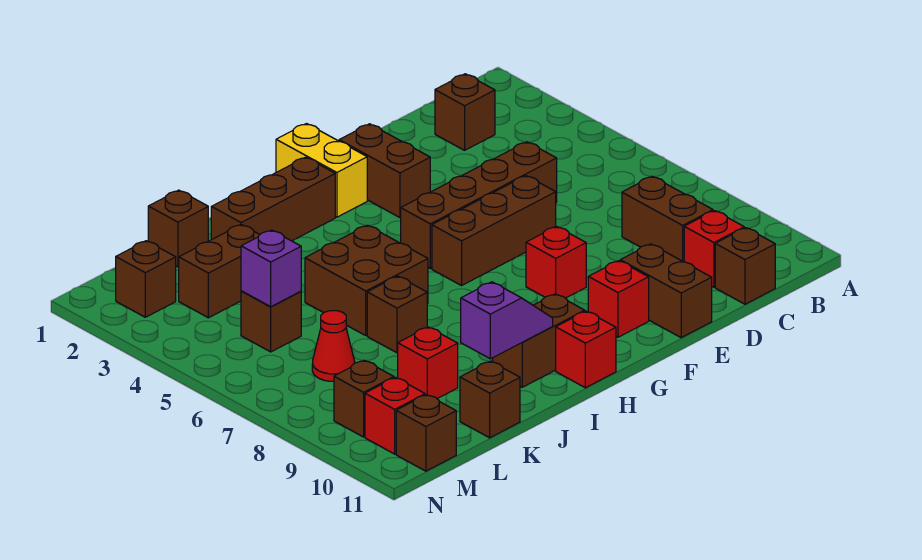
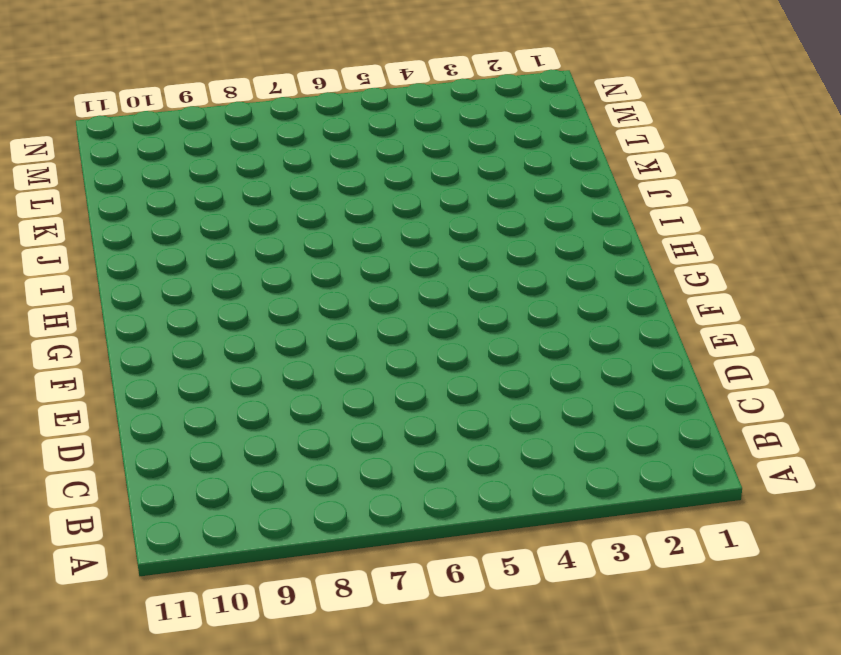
none -> brown 1x1 brick [435,74,495,150]
none -> brown 1x2 brick [622,176,713,262]
none -> red 1x1 brick [684,211,744,287]

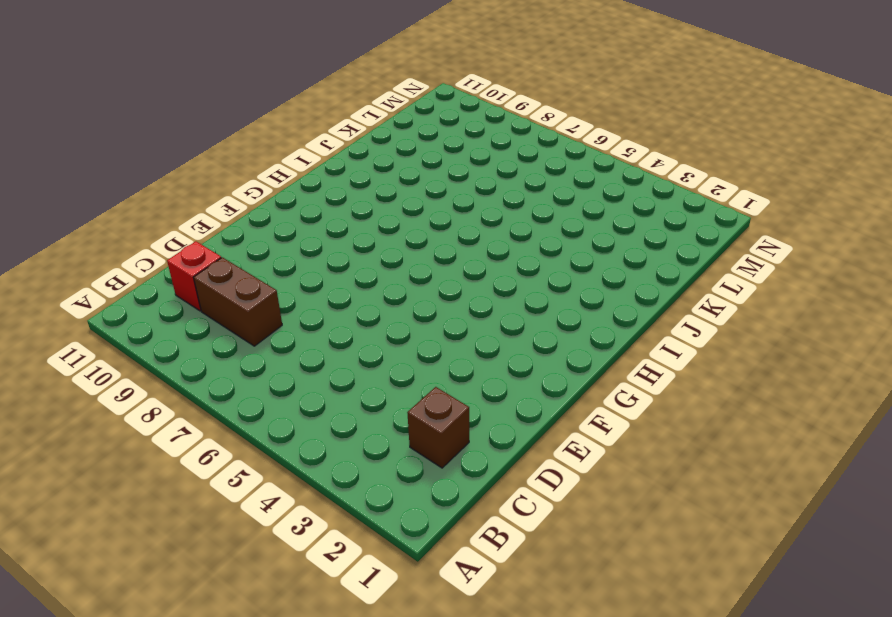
none -> brown 1x1 brick [715,228,775,304]
none -> brown 1x4 brick [401,142,557,268]
none -> brown 1x3 brick [432,176,556,286]

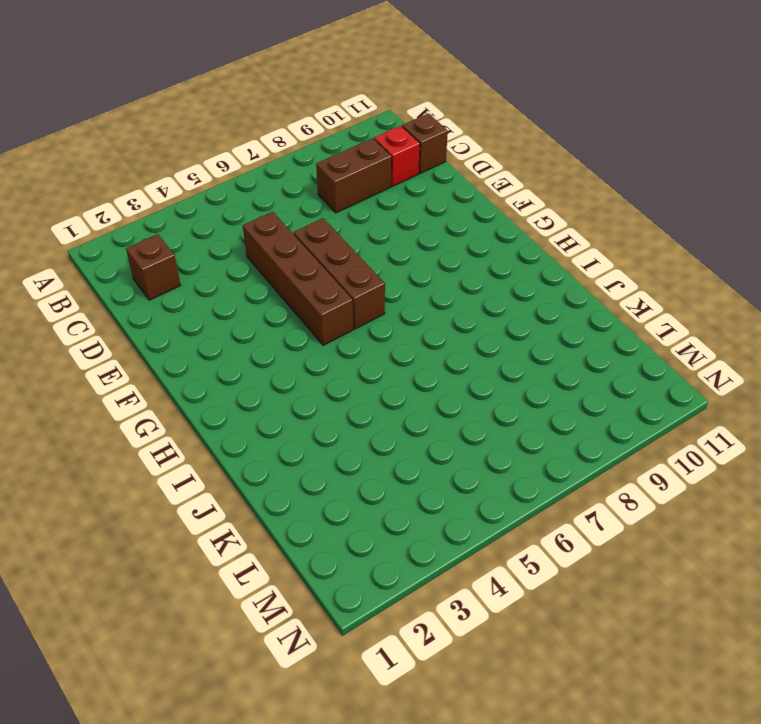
none -> brown 1x2 brick [620,244,712,338]
none -> brown 1x2 brick [339,124,430,218]
none -> red 1x1 brick [526,227,586,298]

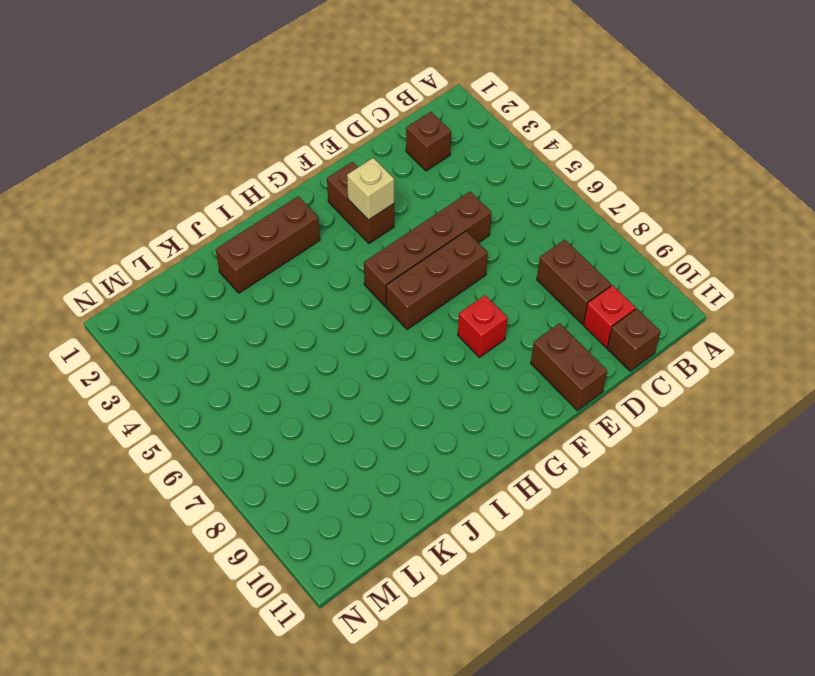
tan 1x1 brick [347,158,394,220] -> none
none -> red 1x1 brick [588,261,649,337]
none -> yellow 1x2 brick [276,124,367,217]
none -> brown 1x2 brick [493,294,585,387]

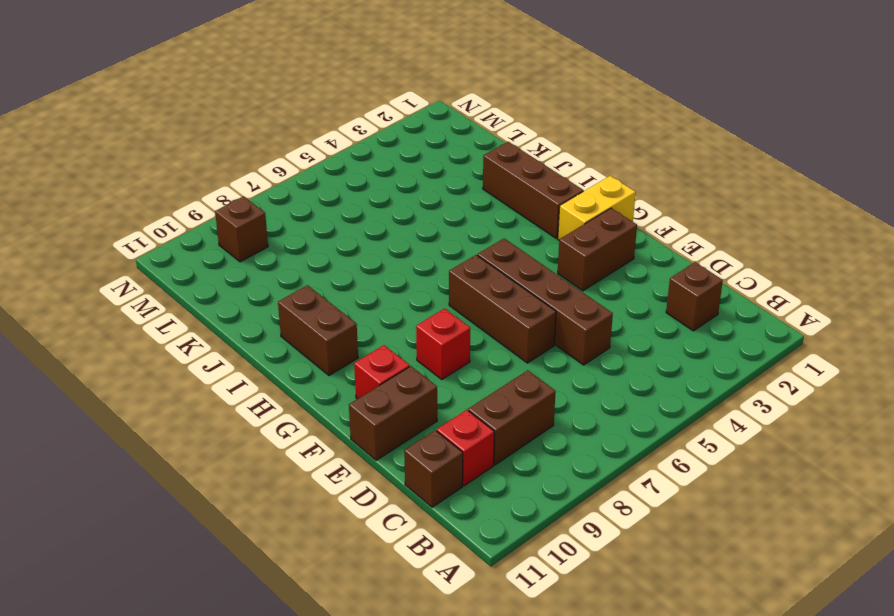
none -> red 1x1 brick [556,311,616,388]
none -> brown 2x2 brick [305,225,428,335]
none -> brown 1x1 brick [367,276,427,353]

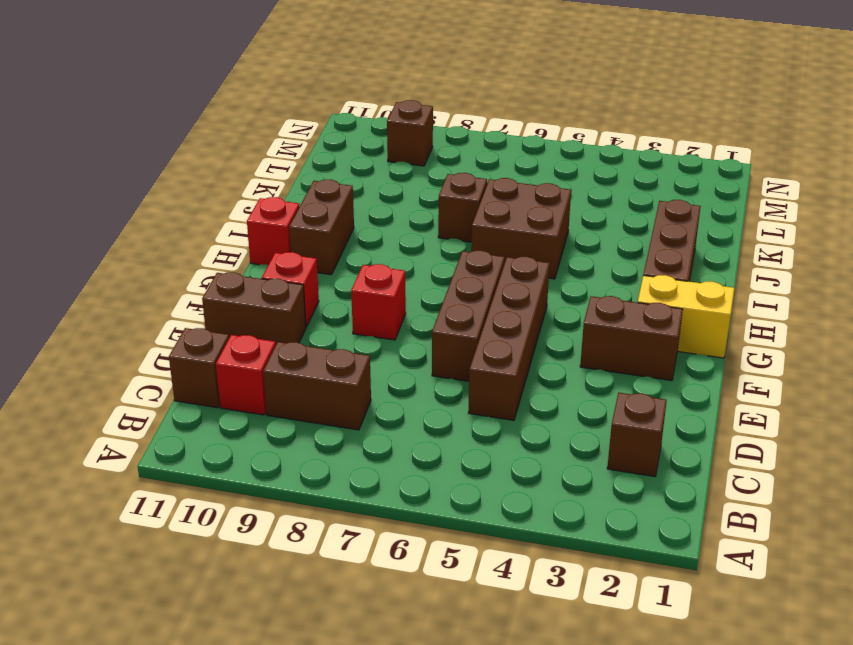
none -> brown 1x1 brick [148,190,208,267]
none -> brown 1x2 brick [179,225,260,318]
none -> red 1x1 brick [398,327,458,399]

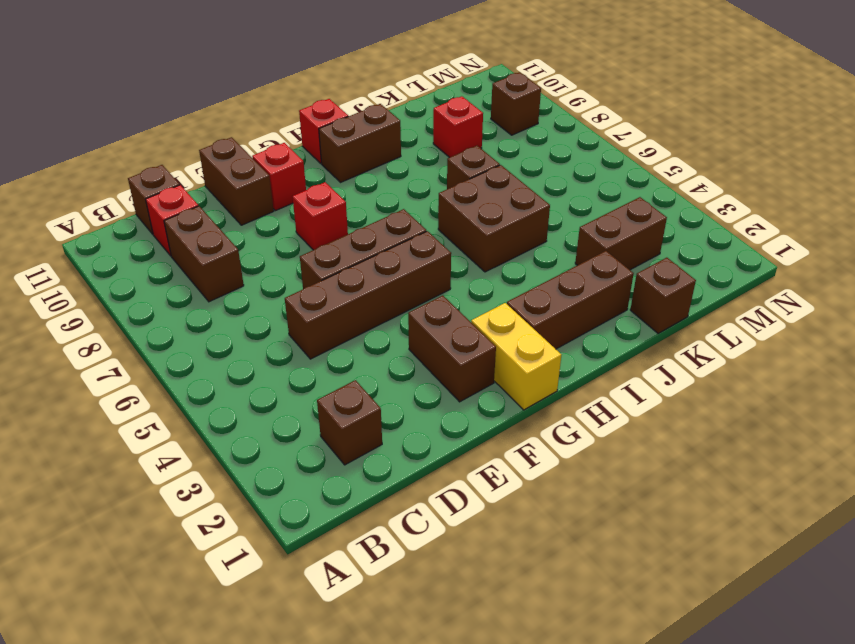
none -> brown 1x1 brick [460,361,520,438]
none -> brown 1x1 brick [241,291,301,352]
none -> red 1x1 cone [312,311,355,381]

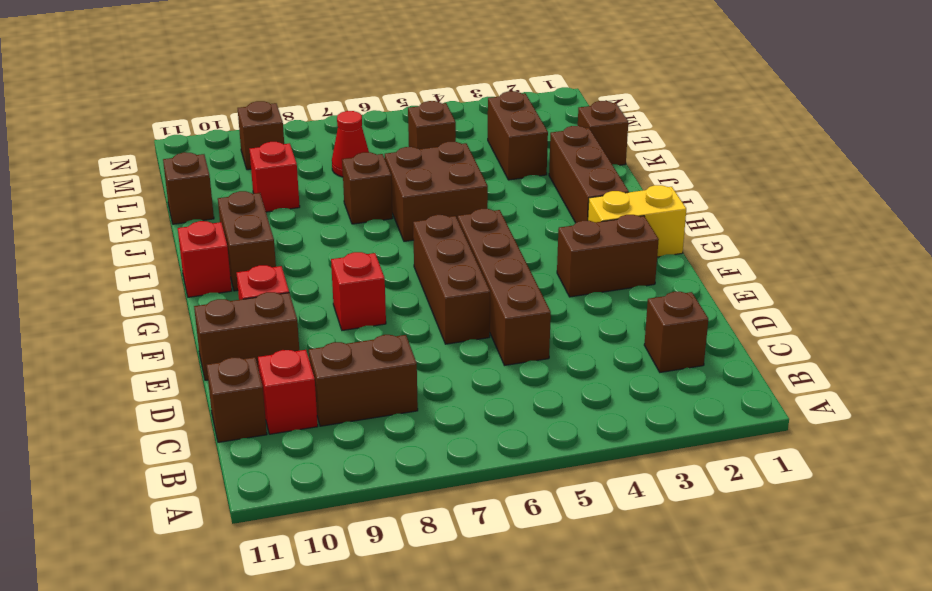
none -> brown 1x1 brick [116,241,176,317]
none -> red 1x1 brick [365,378,425,454]
none -> brown 1x1 brick [396,395,456,471]

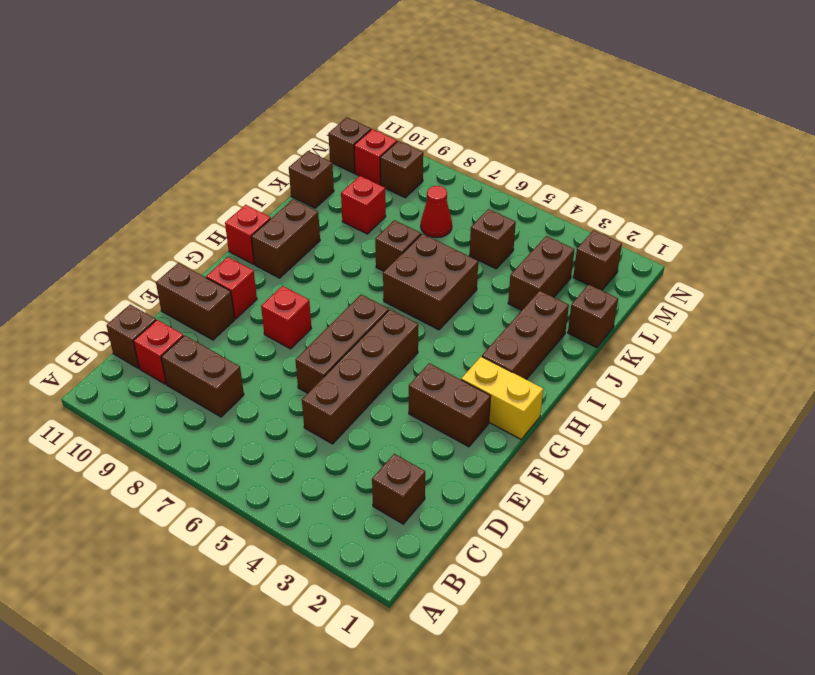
none -> purple 1x2 slope [461,282,553,359]
none -> purple 1x1 brick [241,230,301,307]

